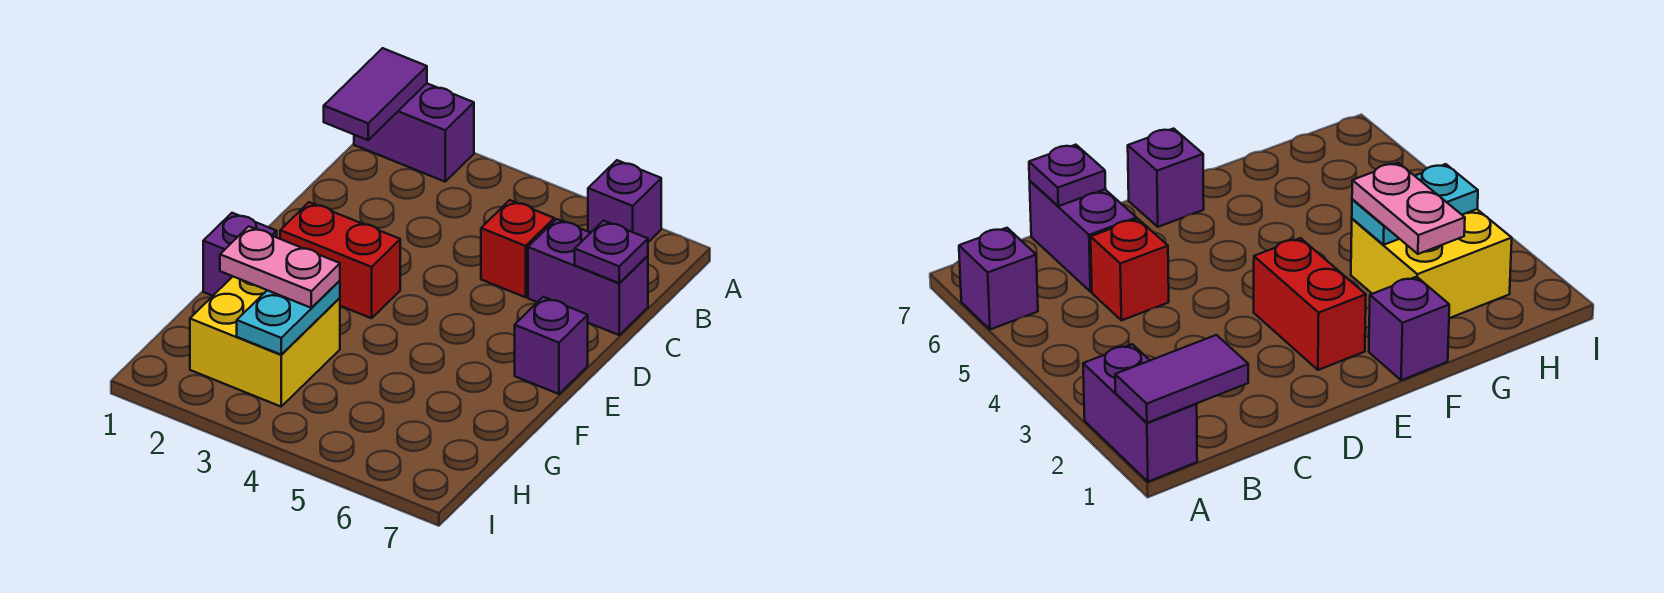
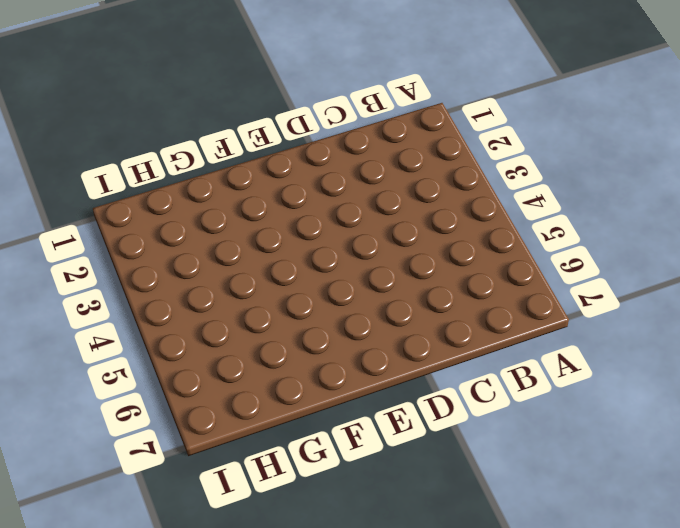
none -> purple 1x2 brick [354,84,474,182]
none -> purple 1x1 brick [588,160,661,242]
none -> red 1x1 brick [481,200,554,297]

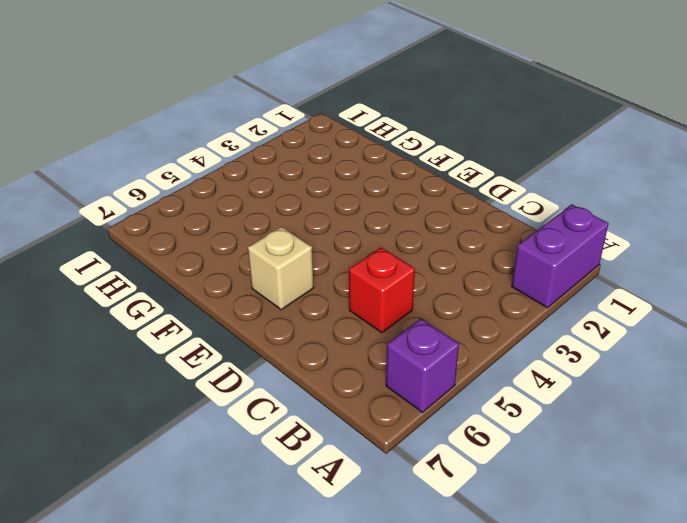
tan 1x1 brick [248,227,314,310] -> none
none -> purple 1x2 brick [528,219,648,335]
none -> red 1x2 brick [280,202,400,318]
none -> purple 1x1 brick [515,297,588,394]

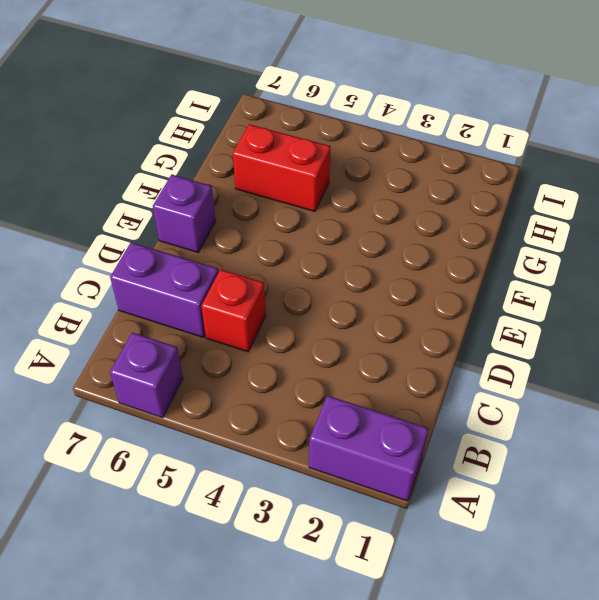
red 1x2 brick [233,124,330,211] -> red 1x2 brick moved to [280,202,400,318]
none -> purple 1x1 brick [203,213,277,296]
none -> yellow 2x2 brick [190,277,340,407]
none -> purple 1x2 tile [324,48,427,140]

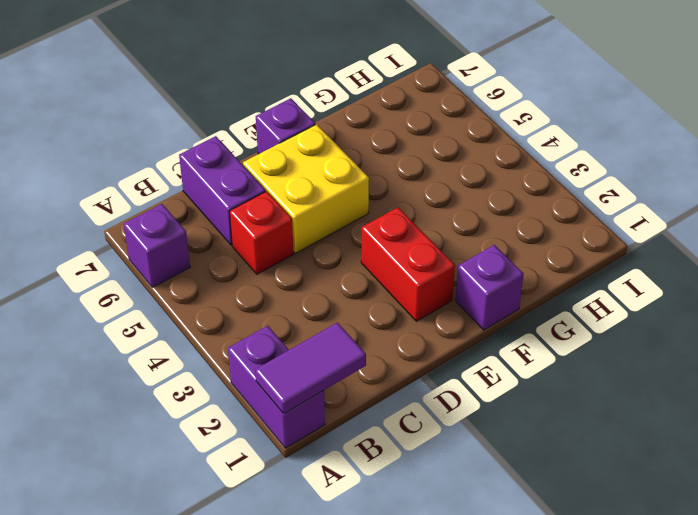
yellow 2x2 brick [243,124,369,253] -> yellow 2x2 brick moved to [190,277,340,407]
none -> purple 1x1 plate [575,221,648,283]
none -> cyan 1x2 plate [237,281,340,355]
none -> pink 1x2 plate [220,226,340,308]

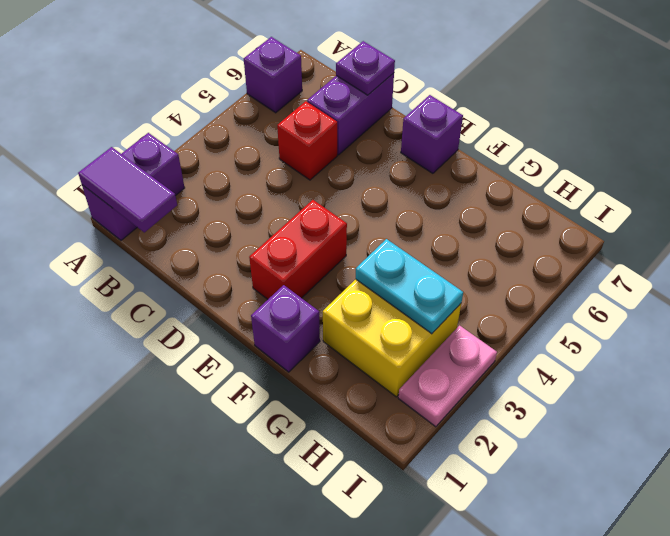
pink 1x2 plate [398,326,497,427] -> pink 1x2 plate moved to [220,226,340,308]

